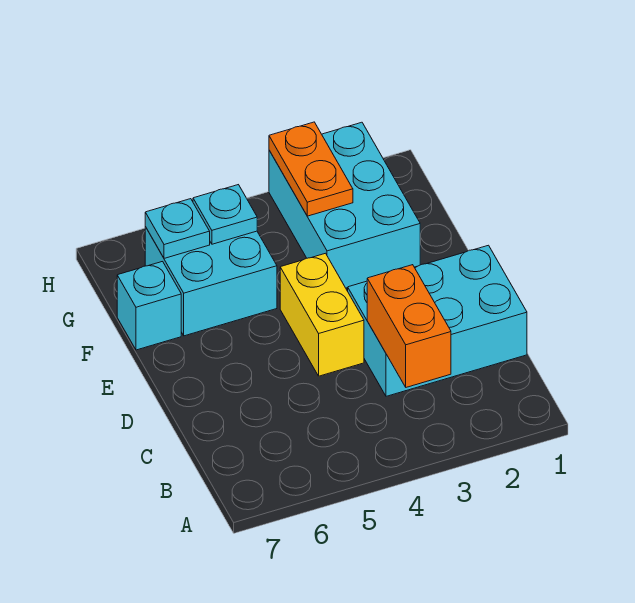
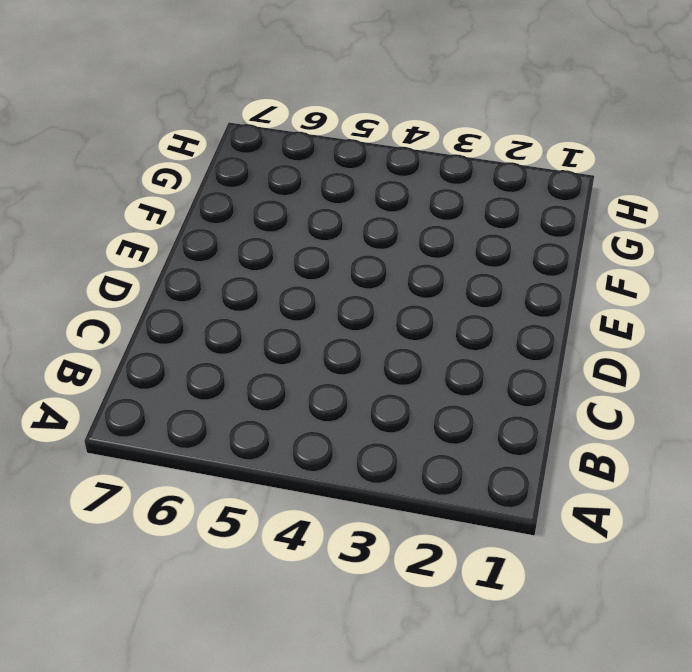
none -> cyan 2x3 brick [348,245,527,396]
none -> yellow 1x2 brick [280,253,364,376]

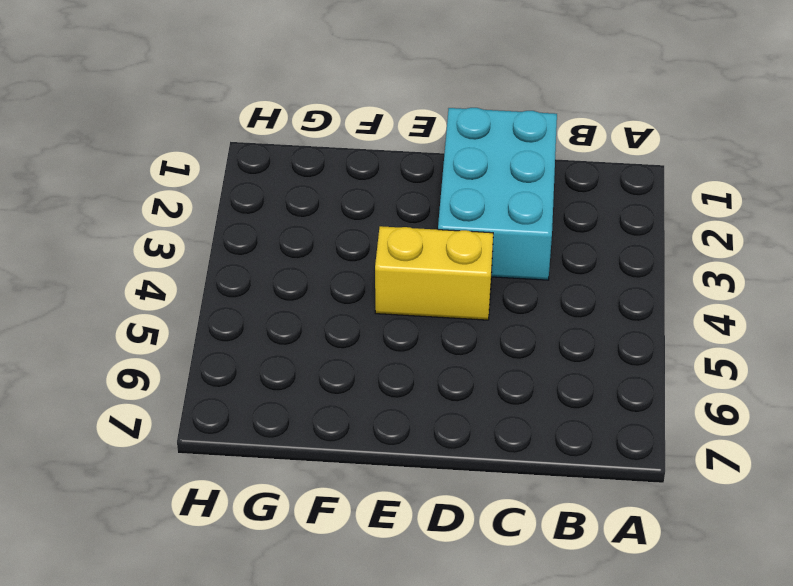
none -> cyan 2x3 brick [269,122,420,288]
none -> cyan 2x2 brick [145,227,277,336]

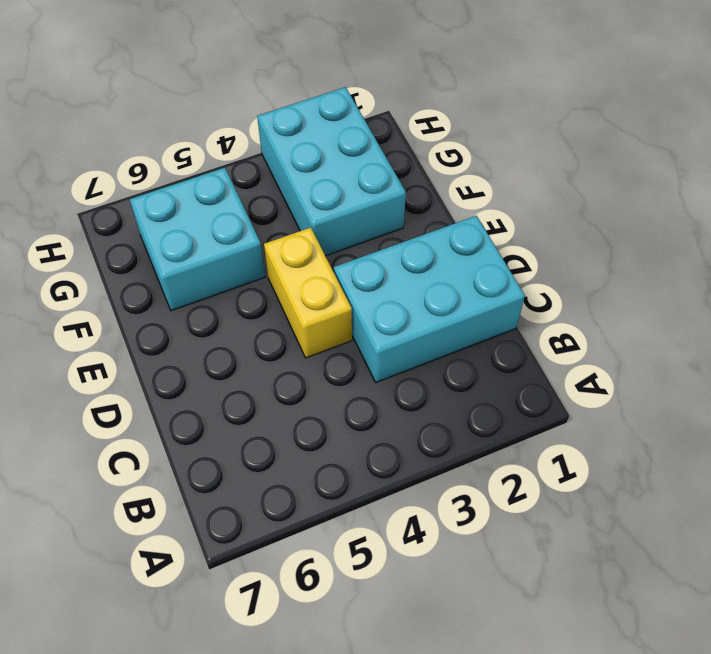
none -> cyan 1x1 brick [117,262,181,350]
none -> orange 1x2 brick [367,265,451,387]

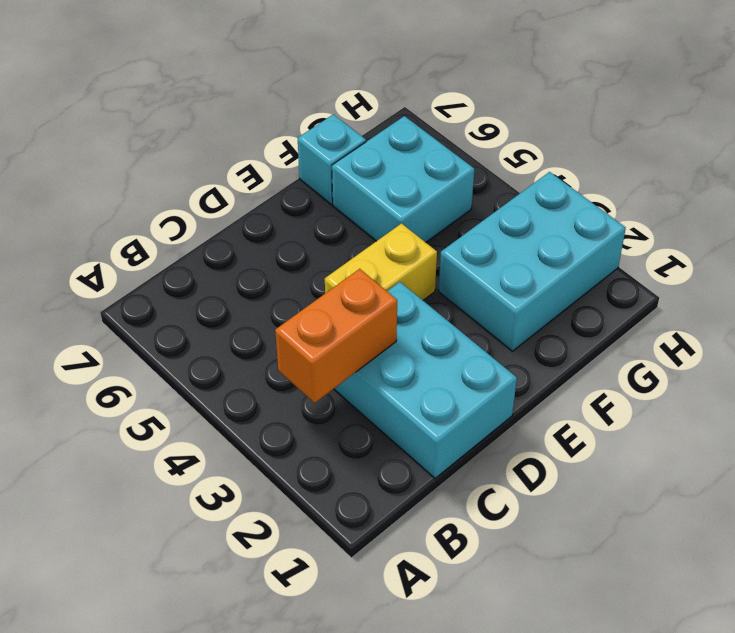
none -> orange 1x2 plate [269,122,353,216]
none -> cyan 1x1 plate [193,185,257,244]

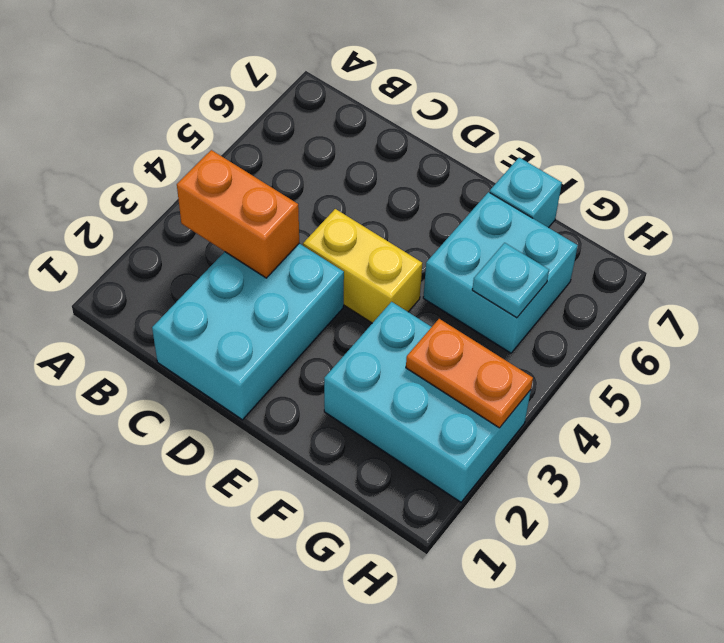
none -> cyan 1x1 plate [145,199,210,258]

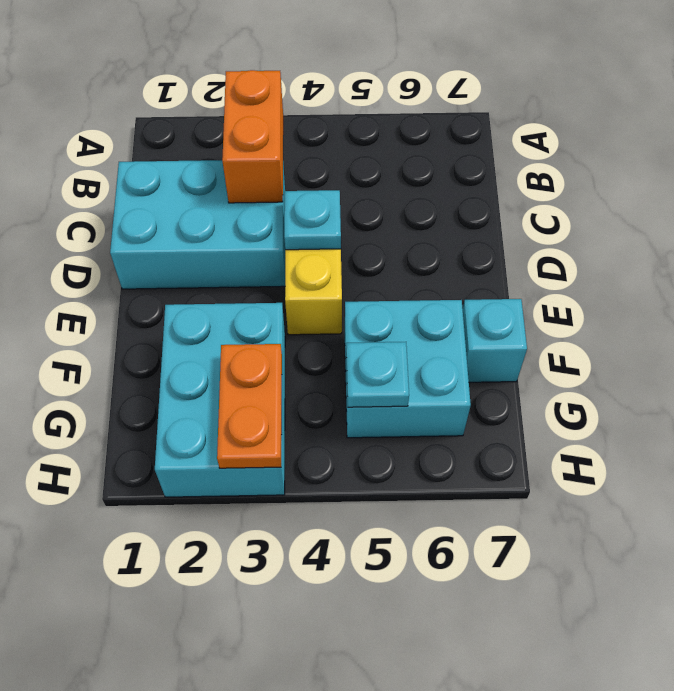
cyan 1x1 plate [284,190,341,250] -> cyan 1x1 plate moved to [145,199,210,258]

